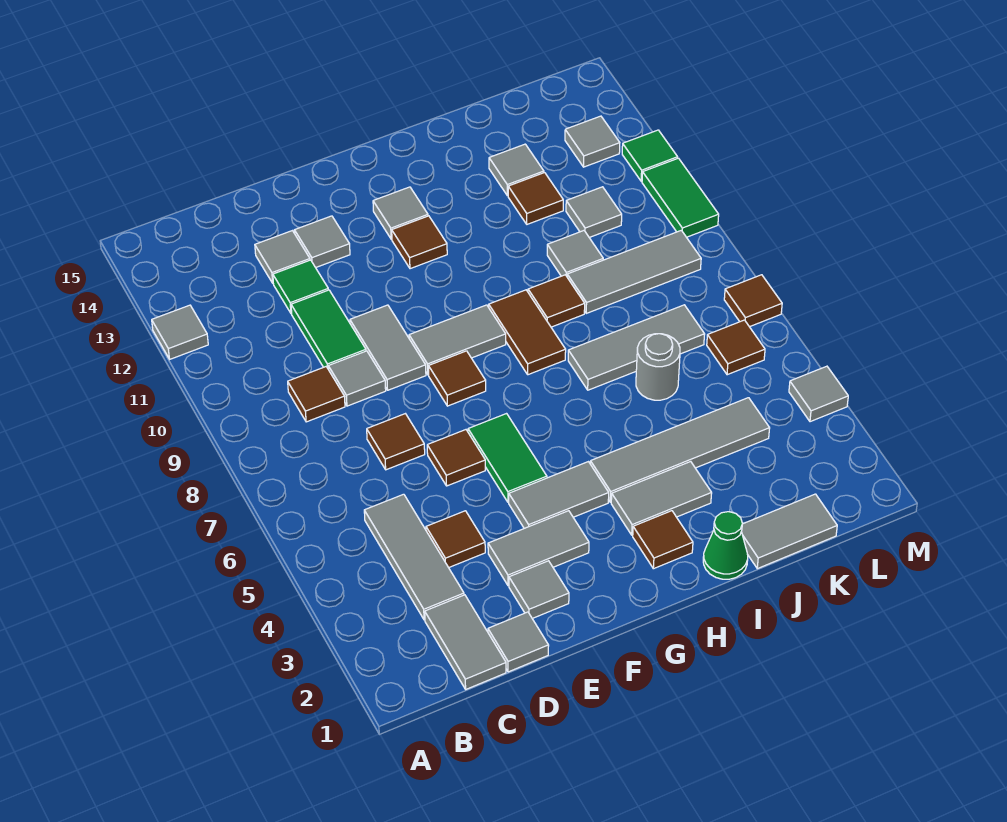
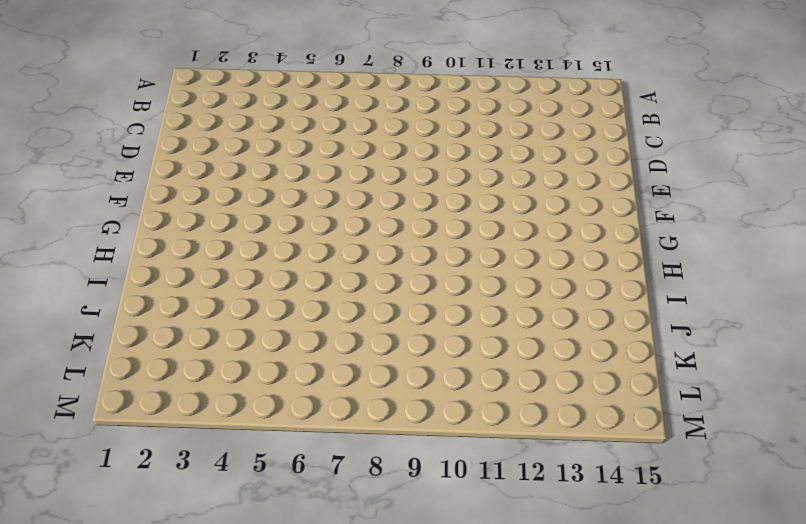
none -> grey 1x1 tile [152,305,208,359]
none -> grey 1x2 tile [425,595,506,689]
none -> grey 1x3 tile [364,494,464,620]
none -> brown 1x1 tile [288,367,345,422]

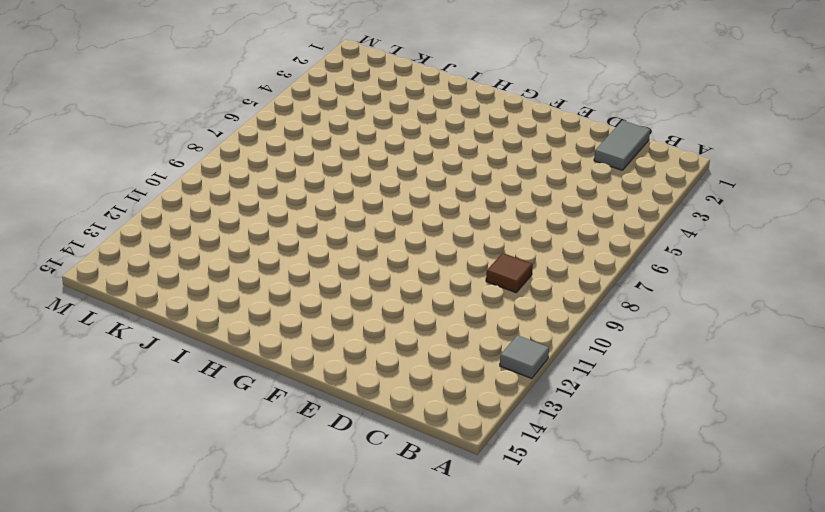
none -> grey 1x3 tile [364,494,464,620]
none -> grey 1x1 tile [488,612,549,672]
none -> brown 1x1 tile [426,511,485,568]
none -> brown 1x1 tile [367,414,425,470]

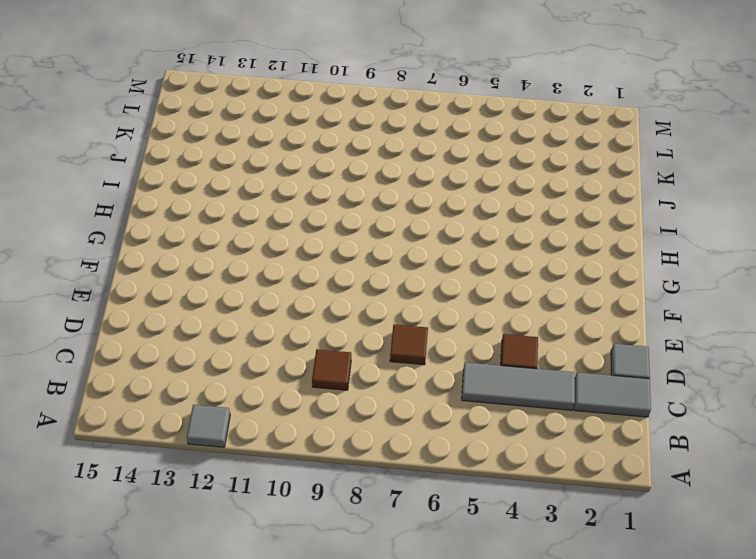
none -> grey 1x1 tile [328,351,386,406]
none -> green 1x2 tile [291,290,366,370]
none -> green 1x1 tile [273,260,328,314]
none -> grey 1x1 tile [255,231,310,283]

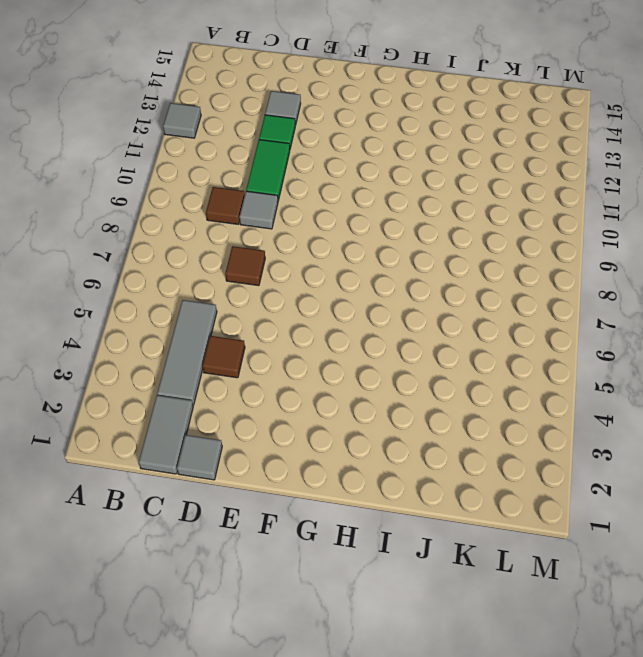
none -> grey 1x1 tile [509,561,569,619]
none -> grey 1x2 tile [488,511,589,586]
none -> brown 1x1 tile [427,430,485,486]
none -> grey 1x2 tile [350,305,426,390]

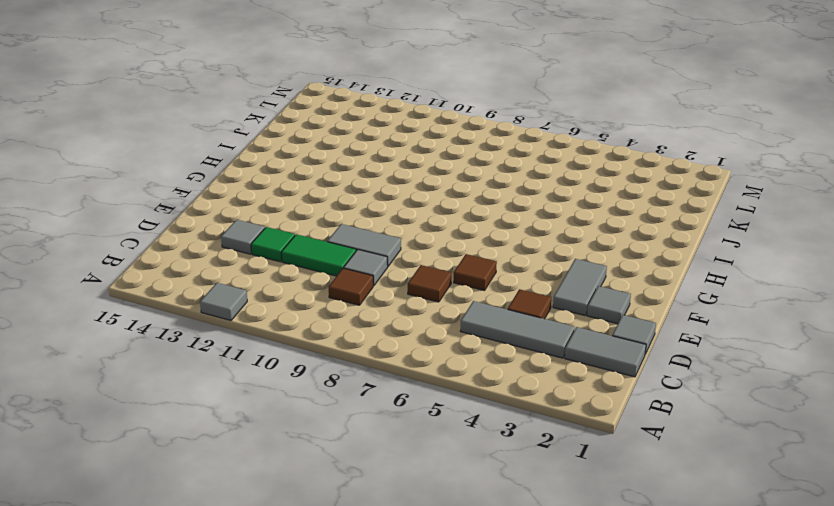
none -> grey 1x1 tile [295,216,350,268]
none -> grey 1x2 tile [509,462,609,528]
none -> green 1x2 tile [468,414,547,502]
none -> brown 1x1 tile [429,351,486,406]

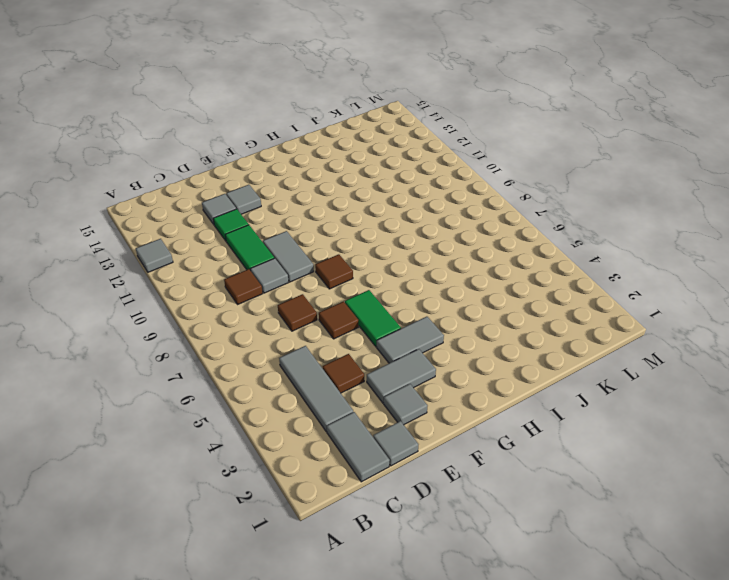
none -> grey 1x2 tile [409,305,506,375]
none -> brown 1x1 tile [392,216,447,269]
none -> grey 1x1 tile [373,187,428,239]
none -> brown 1x1 tile [633,511,693,569]

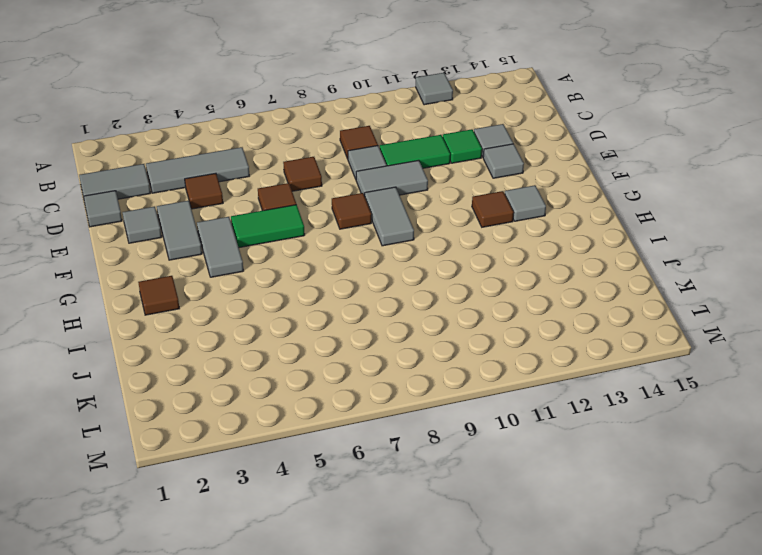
none -> grey 1x2 tile [611,462,712,535]
none -> grey 1x4 tile [590,398,770,502]
none -> brown 1x2 tile [489,290,566,375]
none -> green 1x1 cone [703,512,748,579]

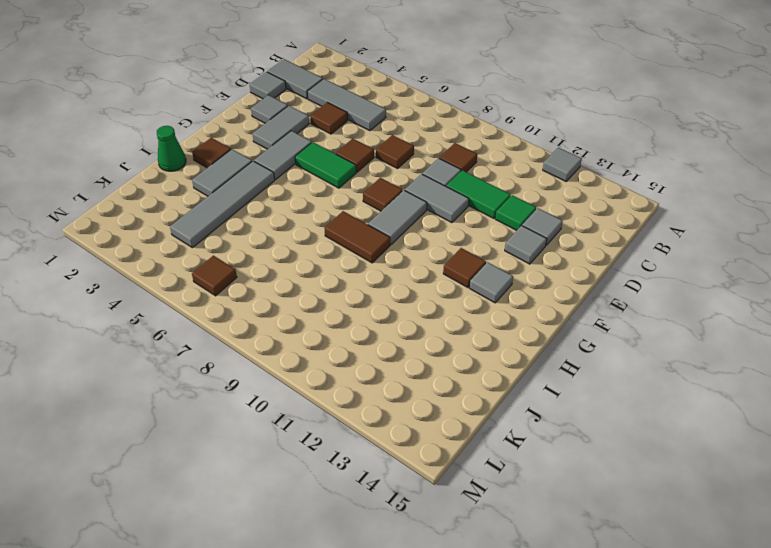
none -> grey 1x3 tile [568,305,705,390]
none -> brown 1x1 tile [528,275,585,327]
none -> grey 1x2 tile [741,494,837,569]
none -> grey 1x1 round brick [636,334,680,400]

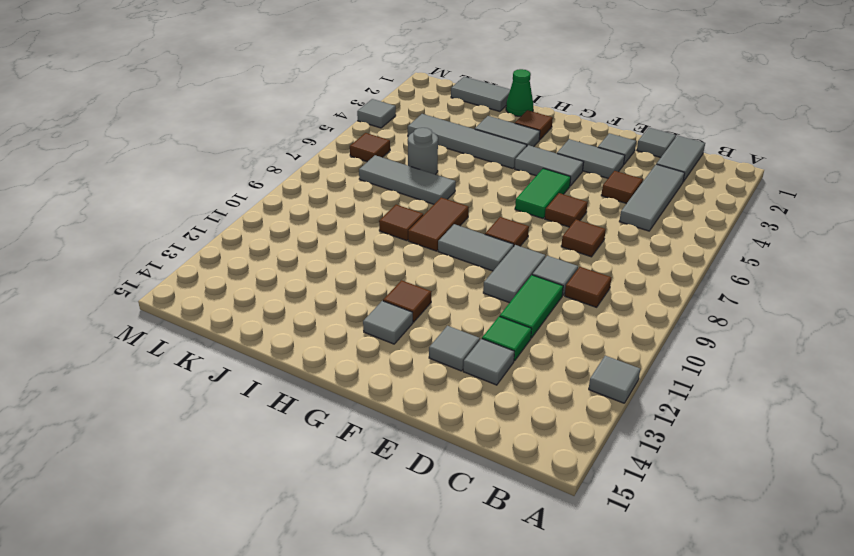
none -> grey 1x3 tile [567,230,701,313]
none -> grey 1x1 tile [547,231,603,276]
none -> brown 1x1 tile [508,173,563,224]
none -> grey 1x1 tile [489,144,544,196]

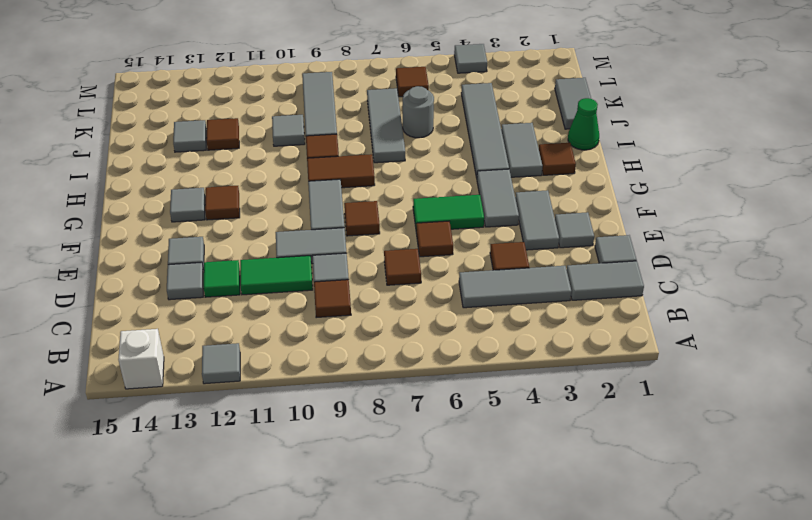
white 1x1 brick [118,329,164,389] -> none
none -> grey 1x1 tile [566,187,622,238]
none -> grey 1x1 tile [565,116,620,167]
none -> brown 1x1 tile [724,275,782,327]
none -> green 1x2 tile [642,158,719,237]

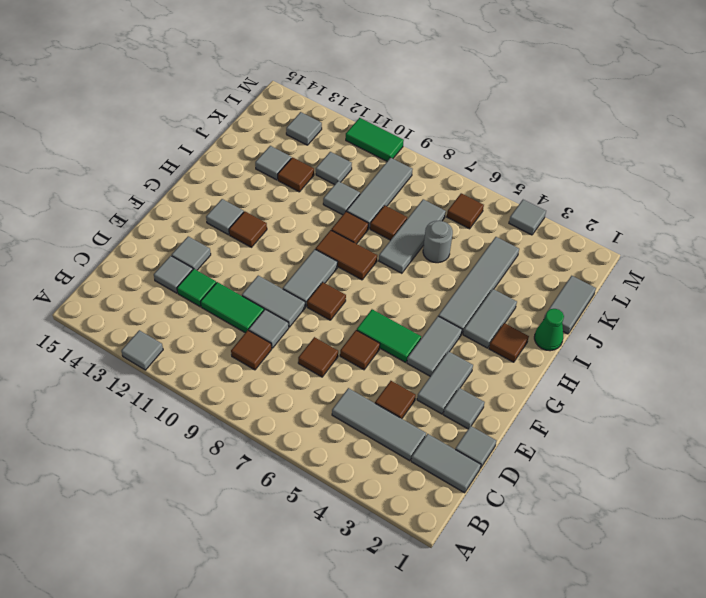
brown 1x1 tile [370,205,407,240] -> brown 1x1 tile moved to [724,275,782,327]
none -> green 1x1 tile [622,130,678,181]

